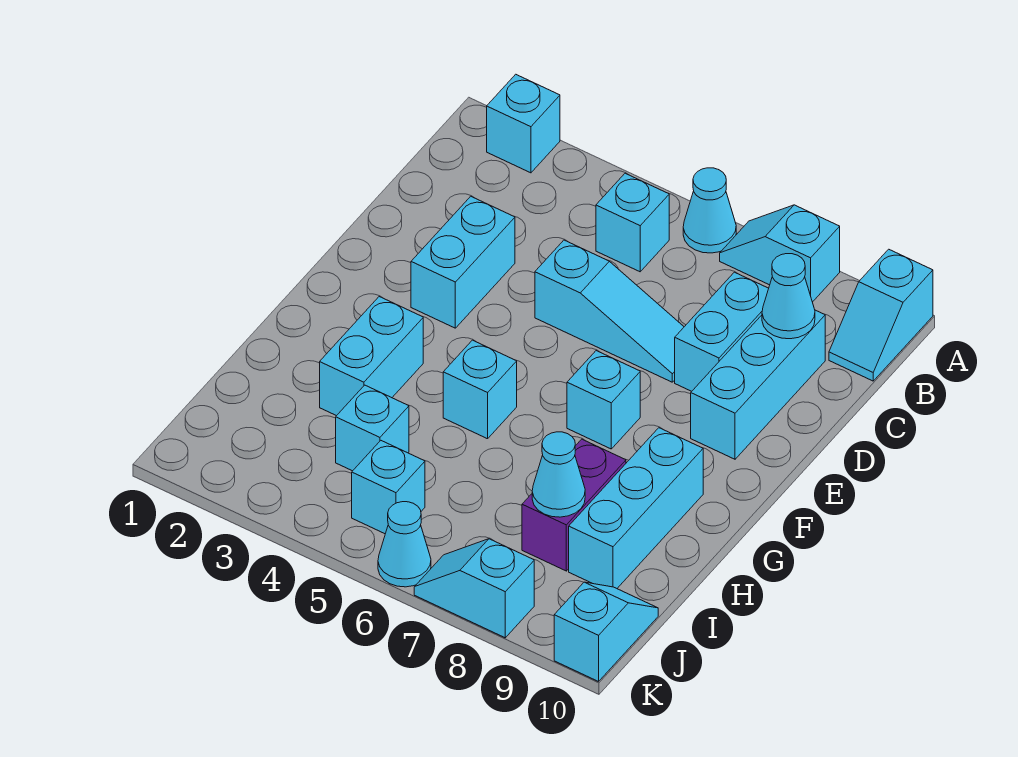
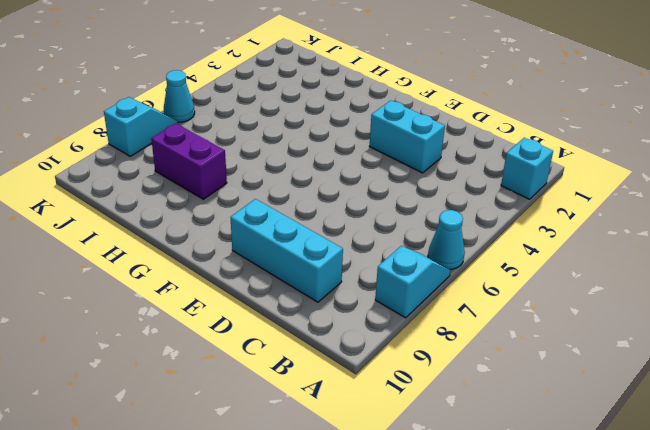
none -> cyan 1x2 slope [829,249,933,381]
none -> cyan 1x1 brick [596,173,669,272]
none -> cyan 1x2 brick [675,272,769,391]

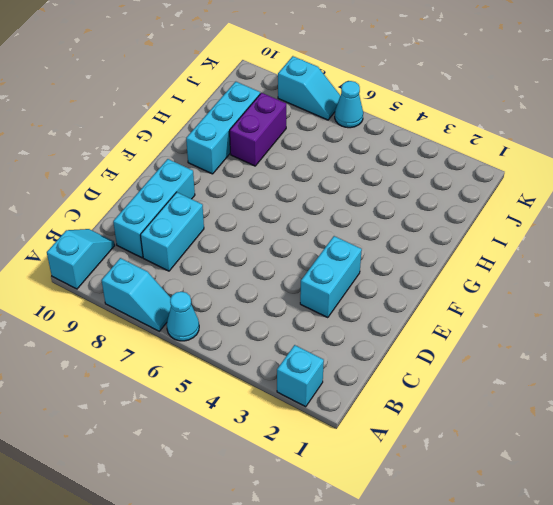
none -> cyan 1x1 brick [596,173,669,272]
none -> cyan 1x3 slope [535,240,684,382]
none -> cyan 1x1 brick [567,351,640,449]

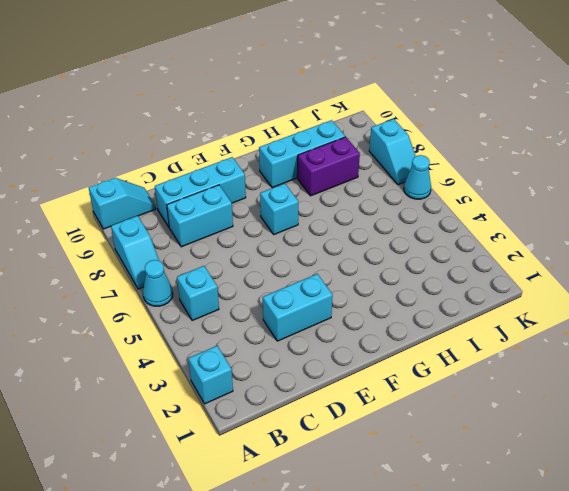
none -> cyan 1x3 slope [535,240,684,382]
none -> cyan 1x2 brick [320,297,423,416]
none -> cyan 1x1 brick [443,340,517,439]

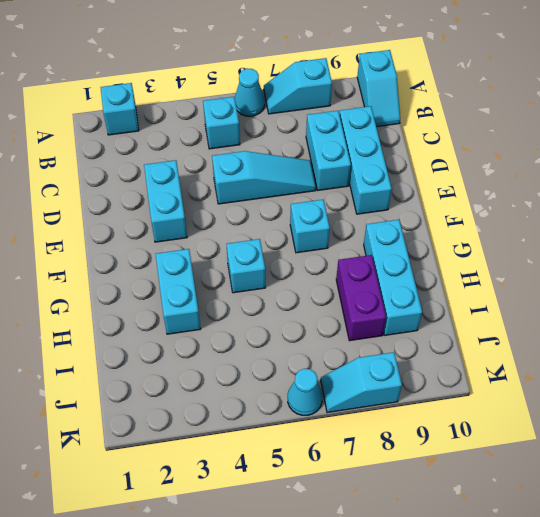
none -> cyan 1x1 brick [336,385,409,471]
none -> cyan 1x1 brick [352,441,425,534]
none -> cyan 1x2 slope [554,582,658,681]

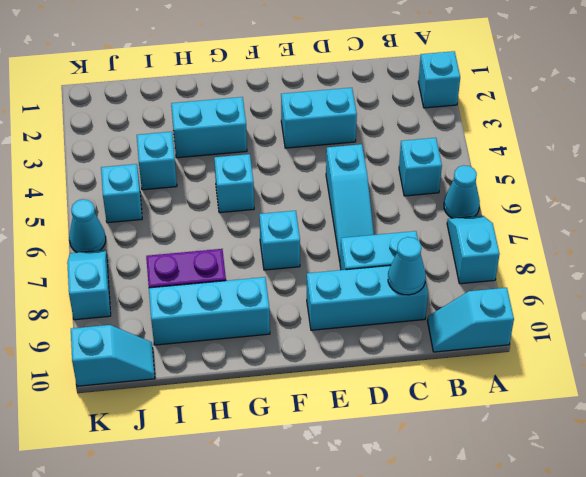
none -> cyan 1x1 cone [532,432,585,517]

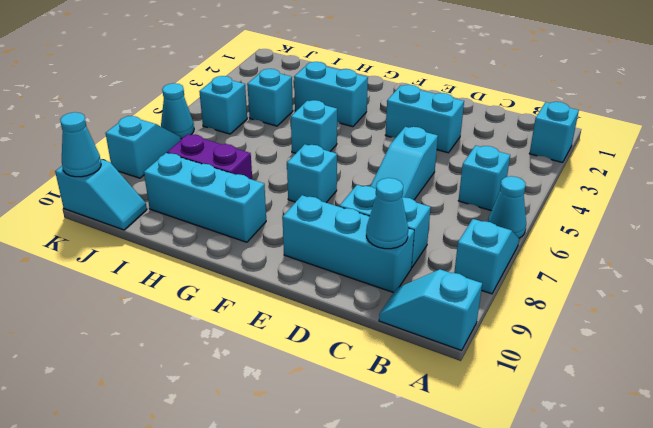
cyan 1x1 cone [60,112,101,177] -> cyan 1x1 cone moved to [532,432,585,517]

